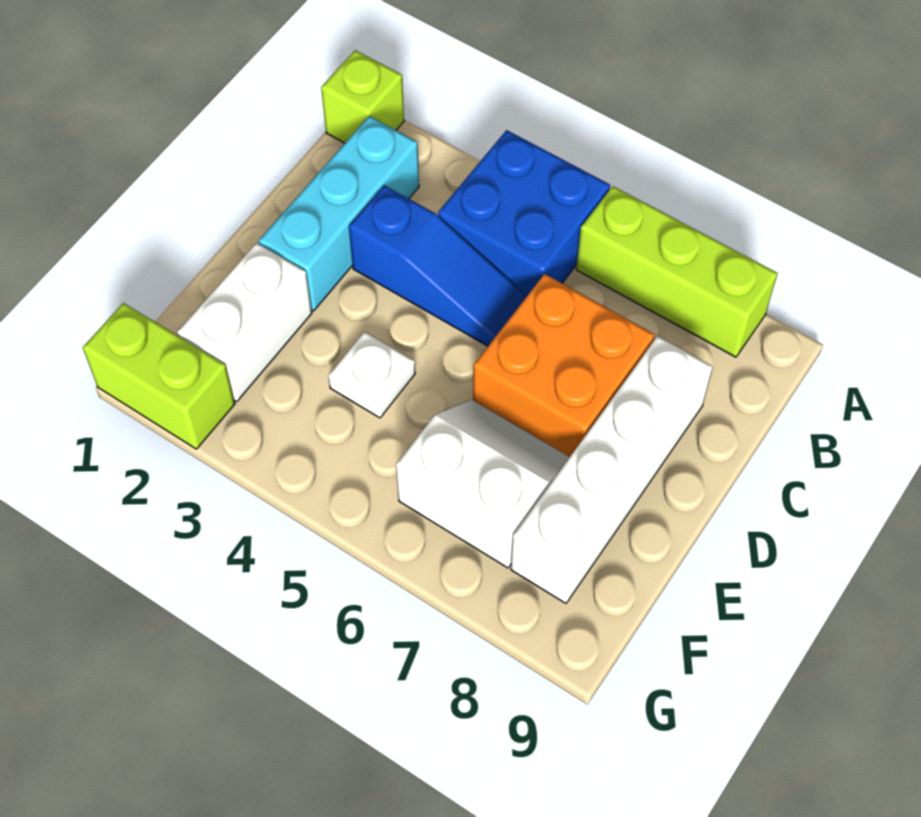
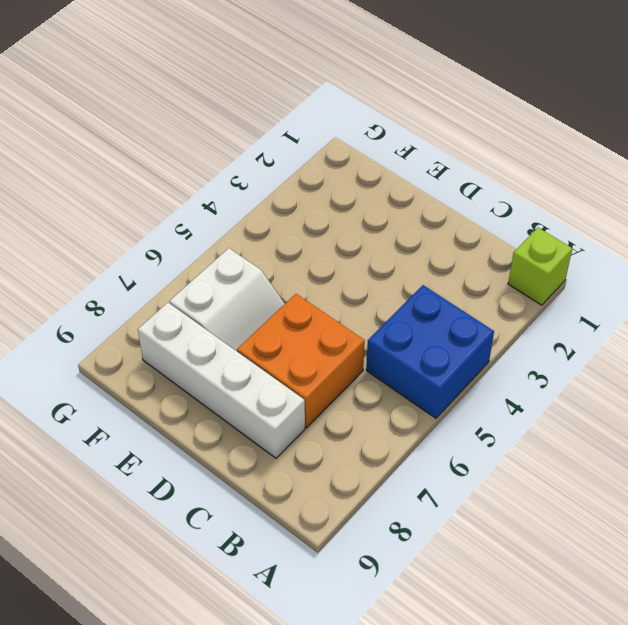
none -> lime 1x3 brick [576,186,778,357]
none -> cyan 1x3 brick [258,116,419,311]

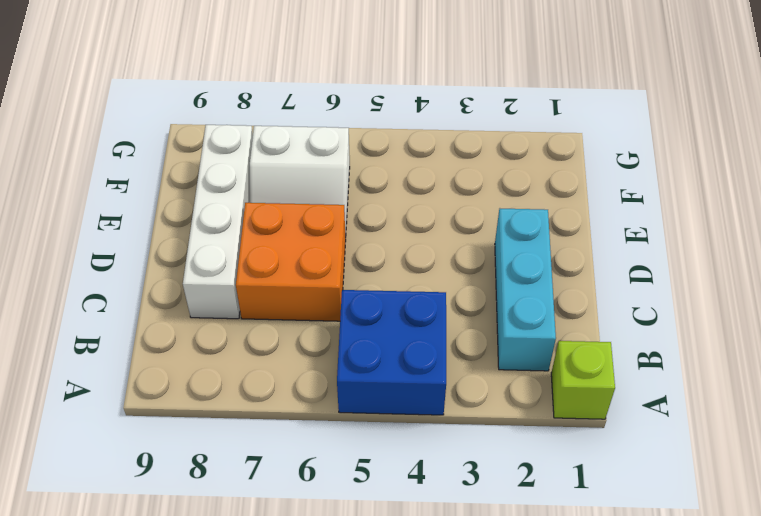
none -> lime 1x3 brick [576,186,778,357]
none -> blue 1x3 slope [349,185,527,346]

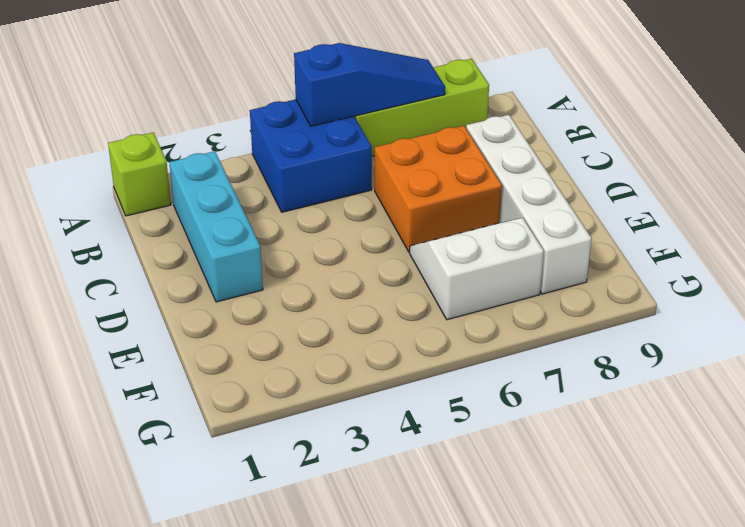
blue 1x3 slope [294,43,445,126] -> blue 1x3 slope moved to [349,185,527,346]
none -> white 1x2 brick [177,243,312,401]
none -> white 1x1 plate [328,332,415,418]

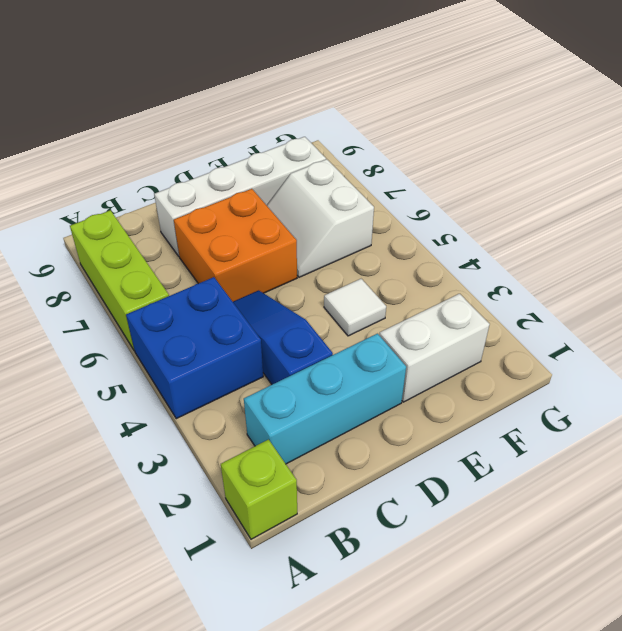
white 1x1 tile [324,279,386,336] -> white 1x1 plate [328,332,415,418]
none -> lime 1x2 brick [83,303,235,449]

